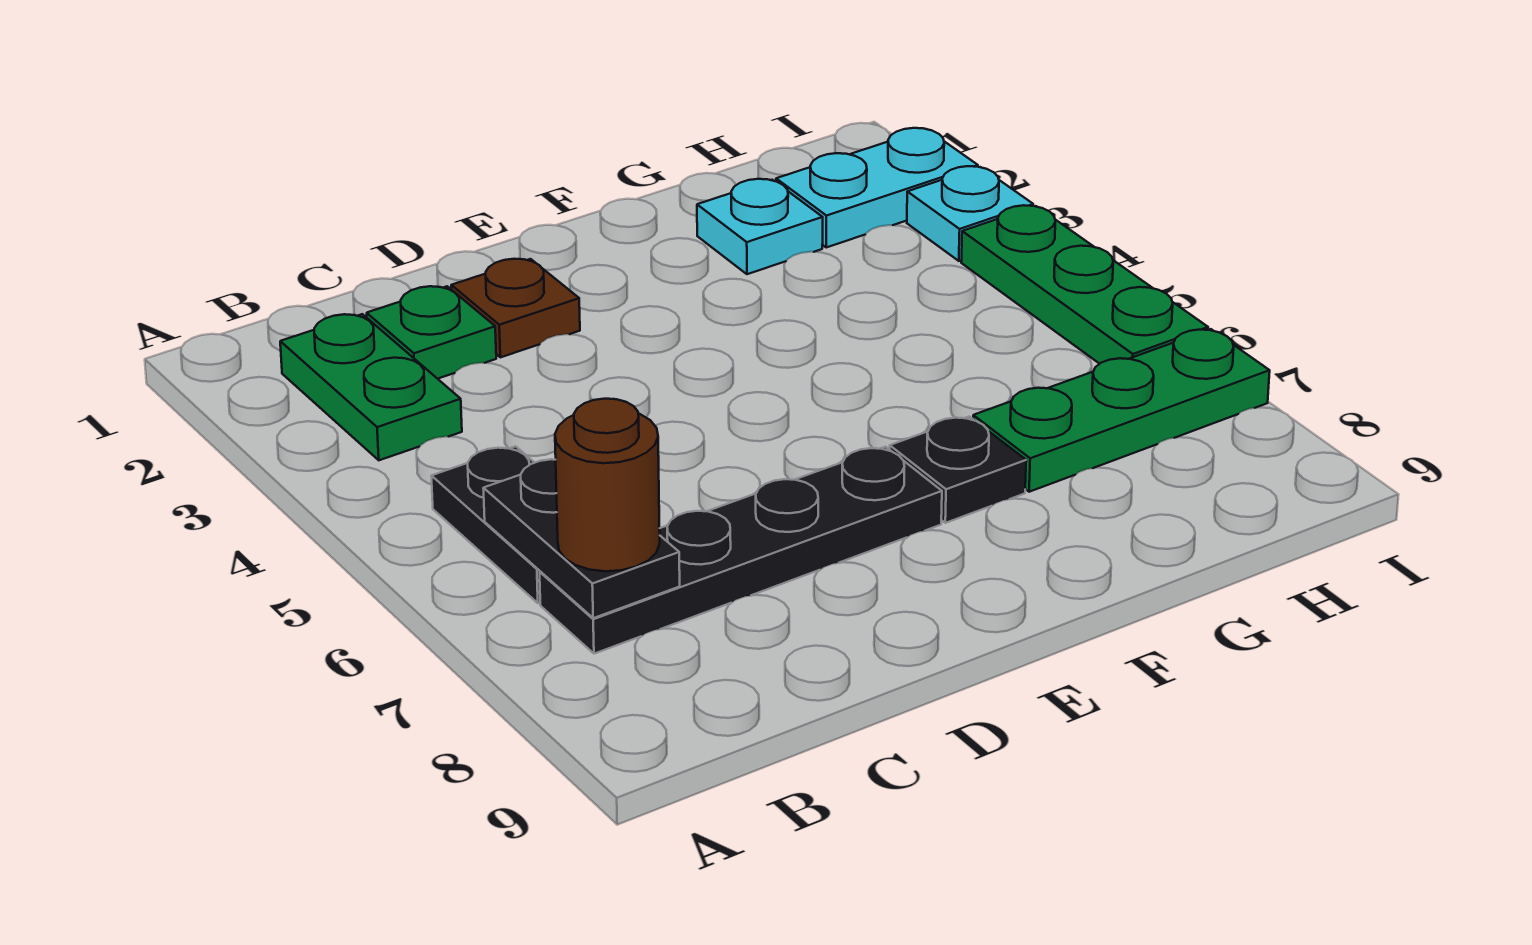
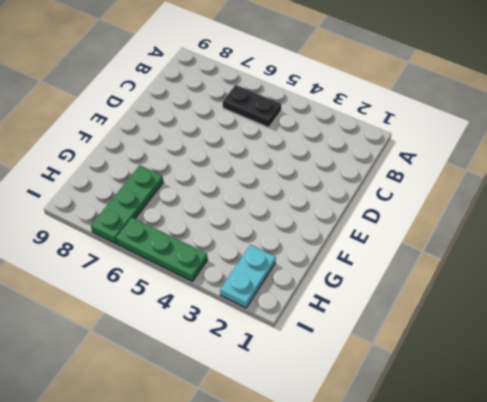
none -> green 1x2 plate [280,314,462,460]
none -> black 1x4 plate [540,447,942,654]
none -> green 1x1 plate [367,286,496,379]

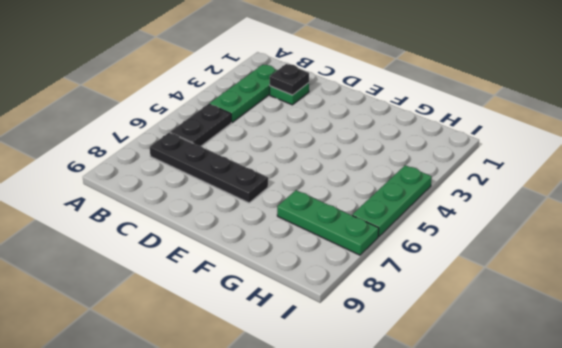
green 1x3 plate [209,64,277,122] -> green 1x2 plate [280,314,462,460]
black 1x1 plate [270,64,309,95] -> black 1x1 plate moved to [890,417,1026,523]
none -> brown 1x1 plate [451,259,580,357]
none -> cyan 1x1 plate [697,179,823,274]
none -> cyan 1x2 plate [776,128,978,247]

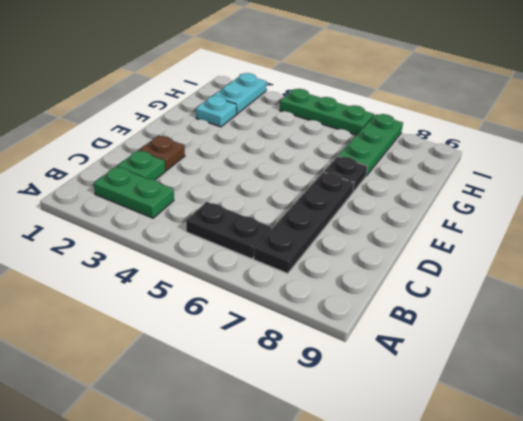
none -> cyan 1x1 plate [907,166,1033,261]
none -> black 1x2 plate [483,459,680,618]
none -> brown 1x1 round brick [555,399,660,571]

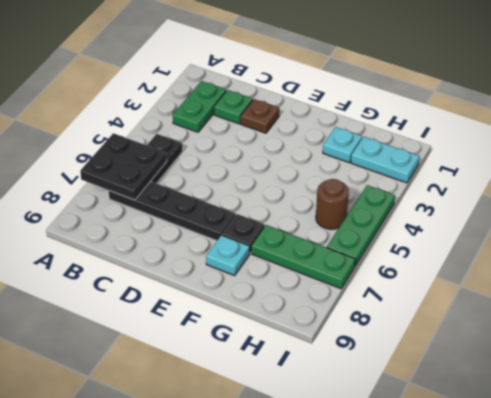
black 2x2 plate [80,133,167,200] -> black 1x2 plate [483,459,680,618]
cyan 1x1 plate [206,235,250,276] -> cyan 1x1 plate moved to [907,166,1033,261]
brown 1x1 round brick [316,179,349,229] -> brown 1x1 round brick moved to [555,399,660,571]

